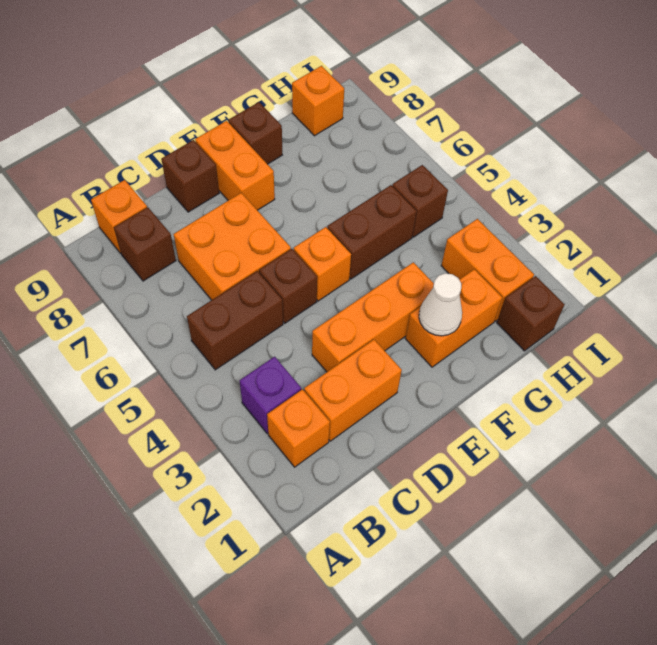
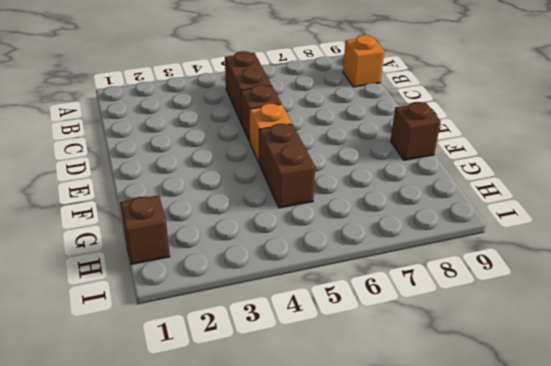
none -> orange 1x1 brick [267,389,330,467]
none -> purple 1x1 brick [240,357,301,434]
none -> brown 1x1 brick [114,207,176,281]

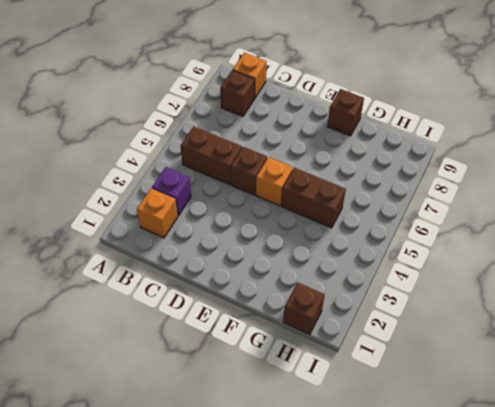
none -> orange 1x2 brick [304,340,402,441]
none -> orange 2x2 brick [174,193,291,300]
none -> orange 1x3 brick [312,262,434,372]

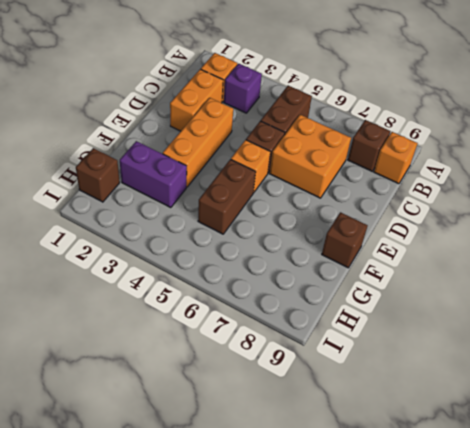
purple 1x2 brick [120,141,187,208] -> orange 1x2 brick [406,269,502,367]
none -> brown 1x1 brick [161,140,219,212]
none -> orange 1x2 brick [195,121,275,210]
none -> orange 1x2 brick [441,219,534,321]

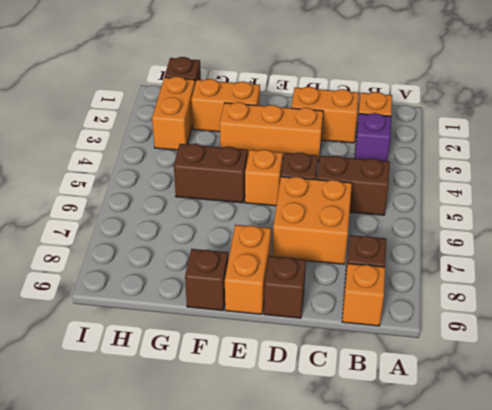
none -> brown 1x1 brick [392,165,448,237]
none -> orange 1x1 brick [292,66,344,136]
none -> white 1x1 cone [419,273,462,336]

